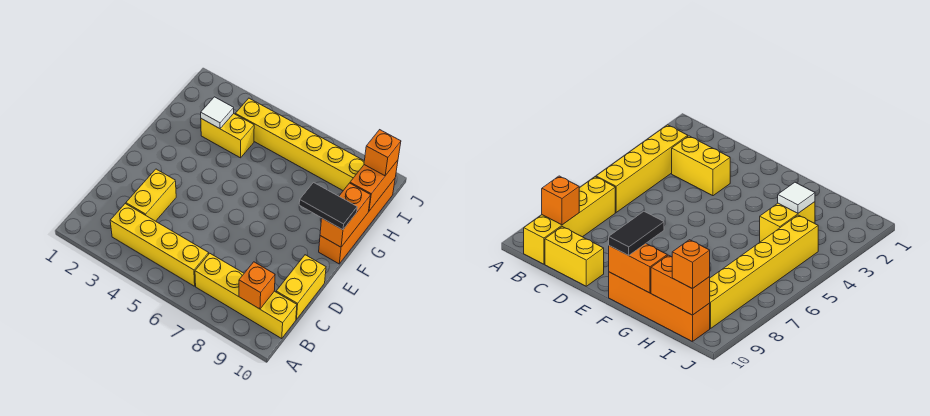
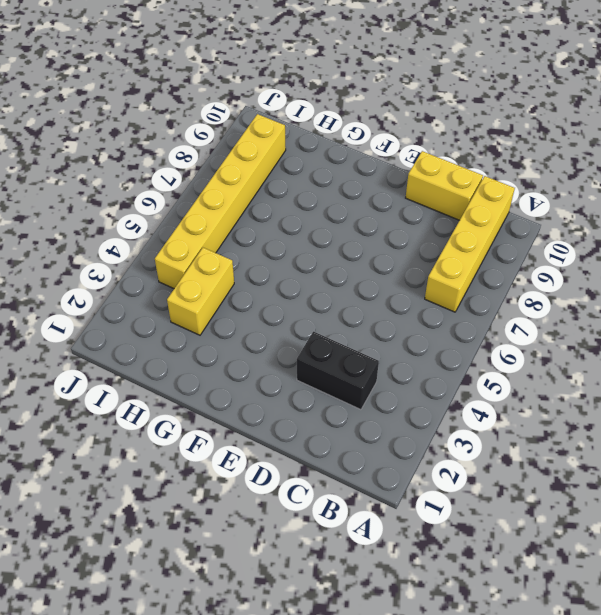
black 1x2 brick [297,332,379,410] -> yellow 1x2 brick [126,169,176,221]
none -> yellow 1x4 brick [110,204,209,286]
none -> orange 1x4 brick [319,179,395,264]
none -> orange 1x1 brick [239,262,275,309]

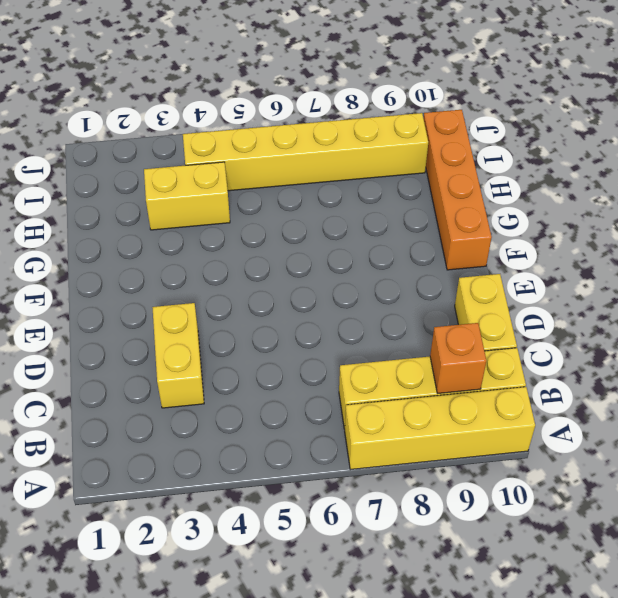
yellow 1x4 brick [345,387,535,470] -> yellow 1x4 brick moved to [110,204,209,286]
none -> orange 1x2 brick [320,183,371,247]
none -> white 1x1 tile [201,97,234,129]
none -> orange 1x2 brick [350,160,398,211]

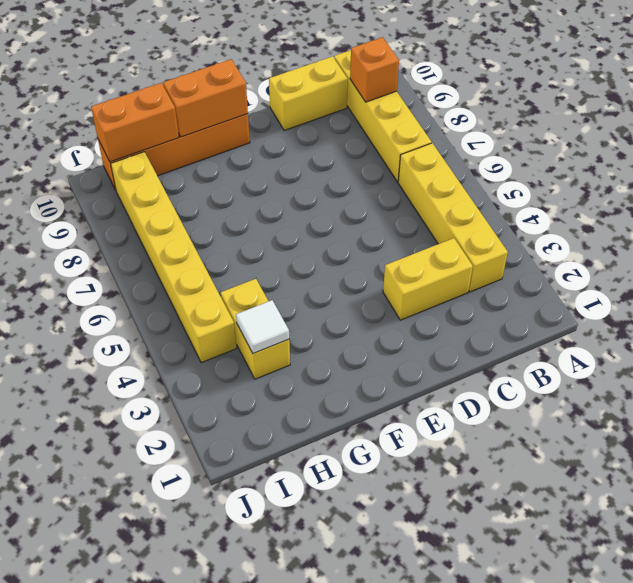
none -> black 1x2 tile [299,183,357,230]
none -> orange 1x1 brick [364,130,401,176]

